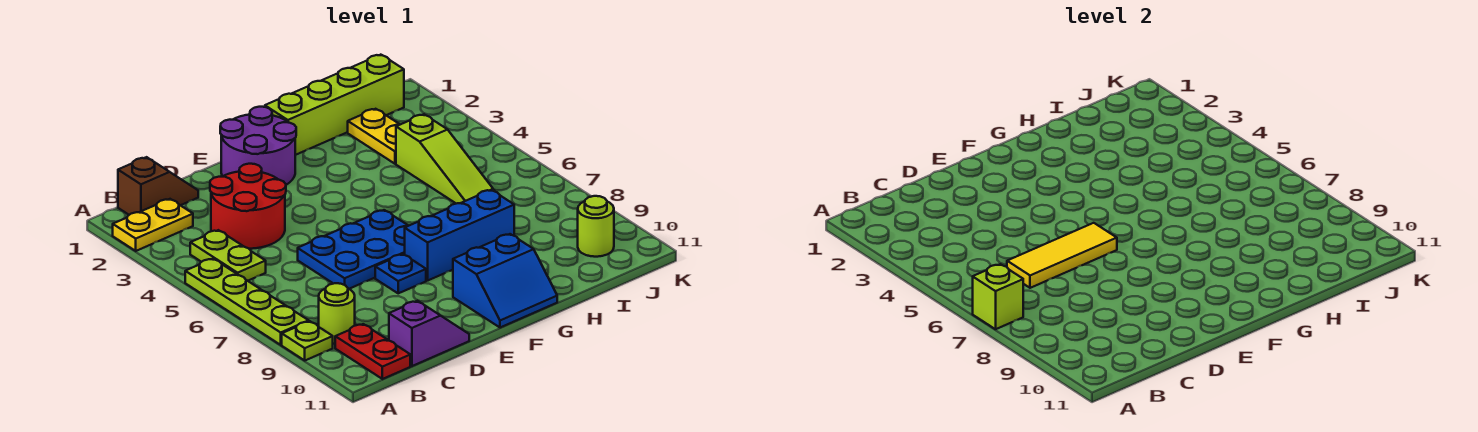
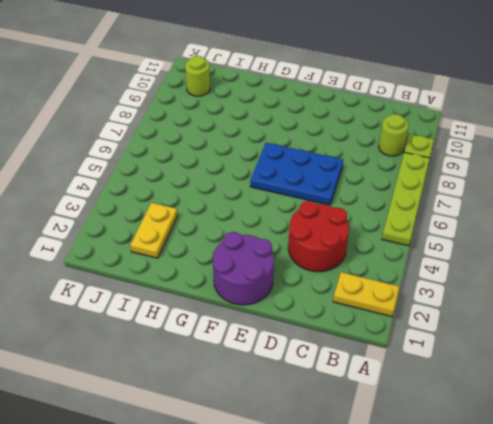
none -> brown 1x2 slope [118,157,198,215]
none -> lime 1x2 plate [190,230,266,281]
none -> red 1x2 plate [335,324,410,379]

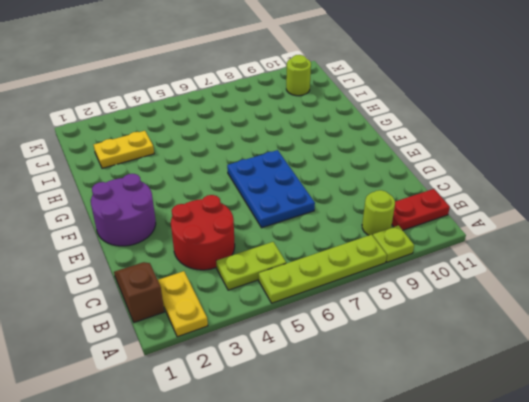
none -> purple 1x2 slope [389,301,469,366]
none -> blue 1x1 plate [375,254,426,293]
none -> blue 1x3 brick [405,190,514,281]

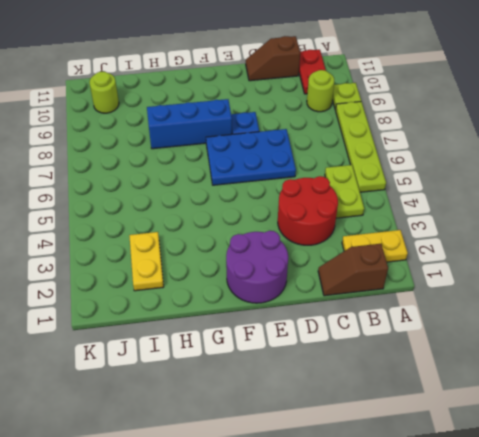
brown 1x2 slope [246,36,300,81] -> purple 1x2 slope [389,301,469,366]
none -> blue 2x2 slope [453,234,557,328]
none -> lime 1x4 brick [265,55,404,155]
none -> lime 1x3 slope [396,114,495,204]

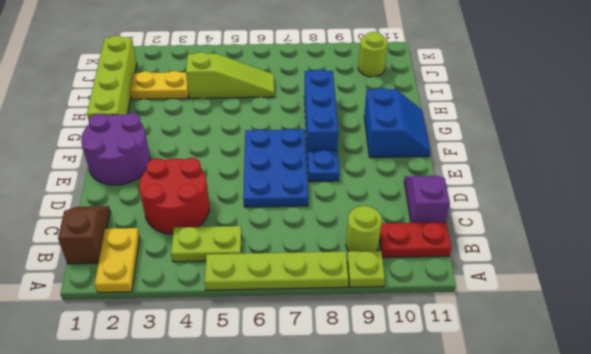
none -> lime 1x1 brick [973,264,1023,329]
none -> yellow 1x3 tile [1007,223,1117,288]

